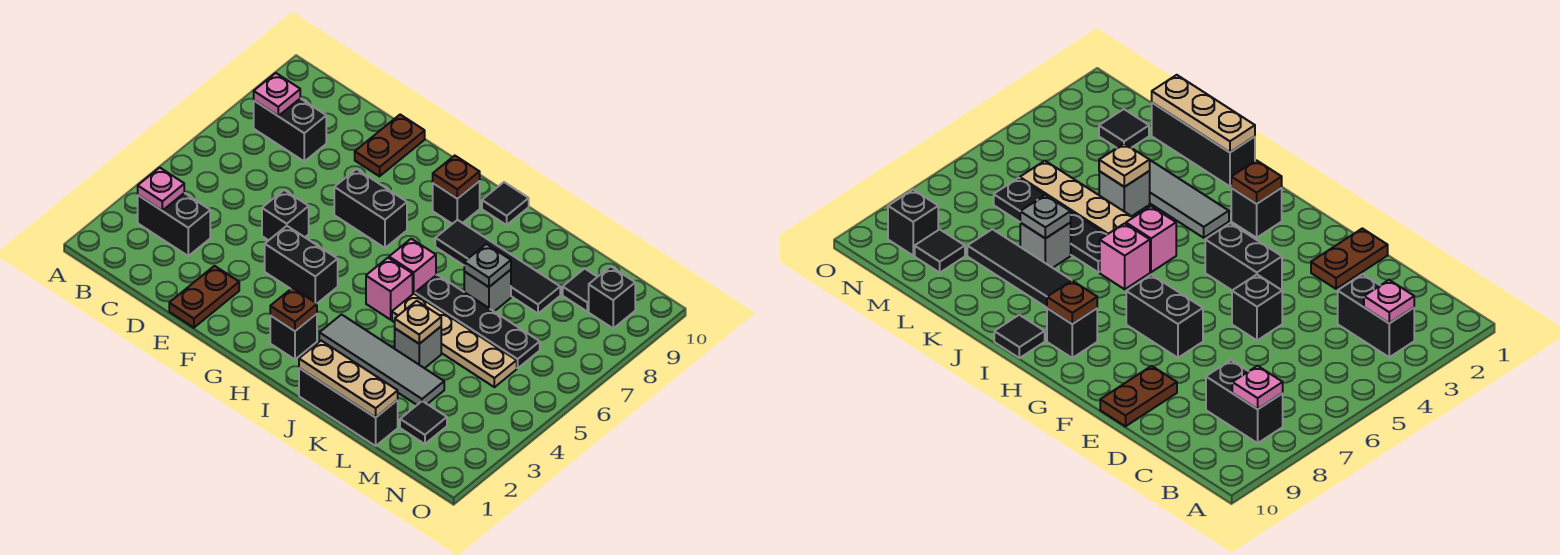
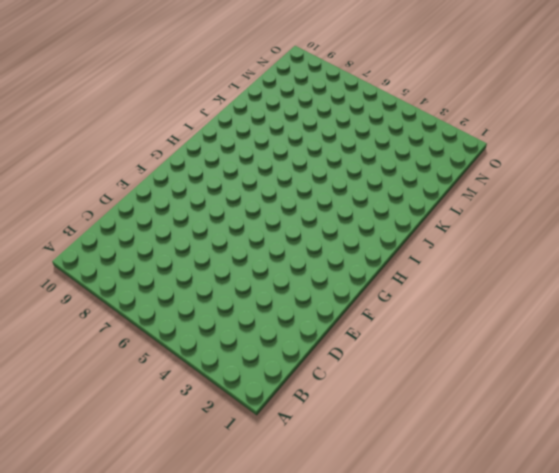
none -> black 1x2 brick [138,193,210,256]
none -> black 1x2 brick [254,98,326,161]
none -> brown 1x2 plate [169,266,239,328]

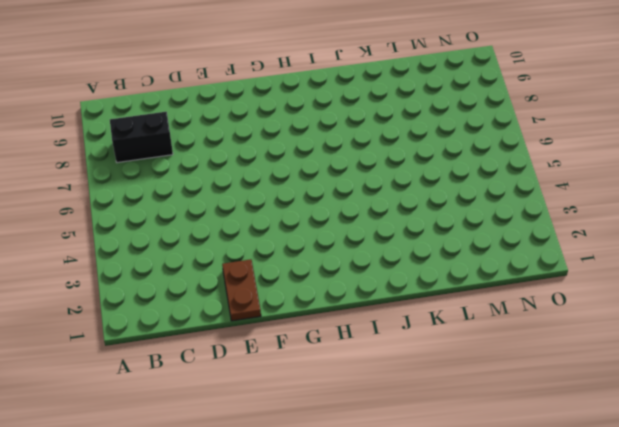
none -> black 1x2 brick [138,193,210,256]
none -> black 1x1 brick [262,190,309,240]
none -> brown 1x2 plate [355,115,425,176]

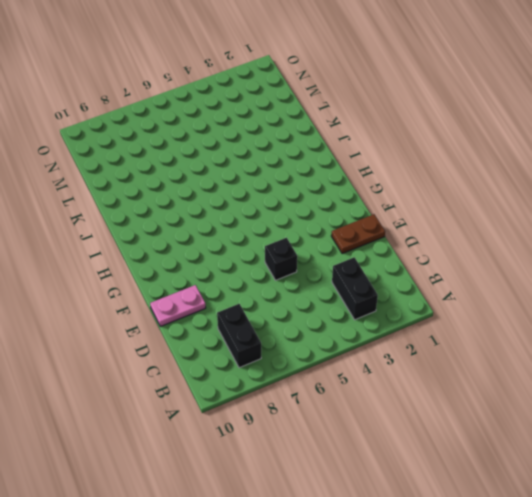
pink 1x2 plate [150,285,206,327] -> brown 1x2 plate [355,115,425,176]
none -> black 1x2 brick [265,226,338,303]
none -> black 1x2 brick [334,169,407,248]
none -> black 1x1 brick [270,314,317,359]

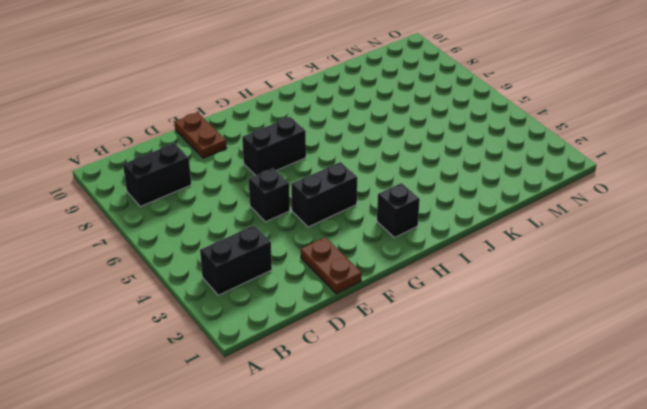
none -> black 1x1 brick [433,181,480,224]
none -> grey 1x4 tile [319,315,444,405]
none -> pink 1x1 brick [366,258,413,320]

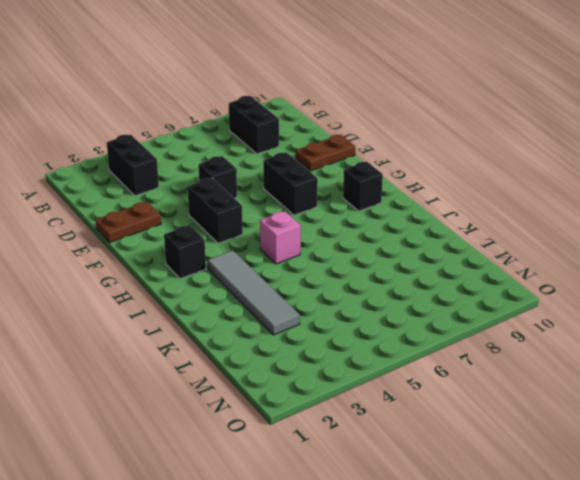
none -> pink 1x1 brick [389,239,436,294]
none -> black 1x4 tile [435,220,560,314]
none -> black 1x1 tile [482,182,529,225]

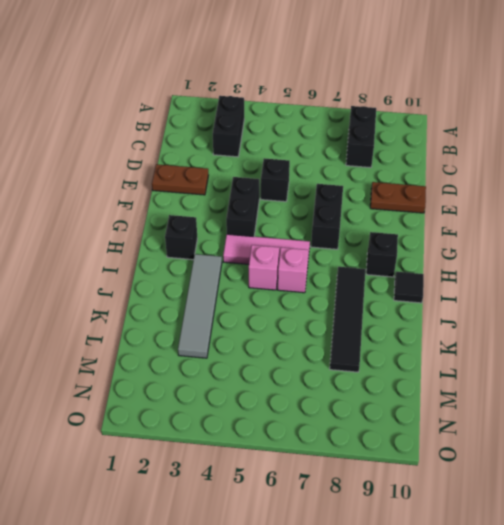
pink 1x3 tile [223,234,310,264] -> none
none -> black 1x3 brick [299,368,398,446]
none -> tan 1x4 plate [392,294,517,387]
none -> black 1x4 plate [415,275,540,368]

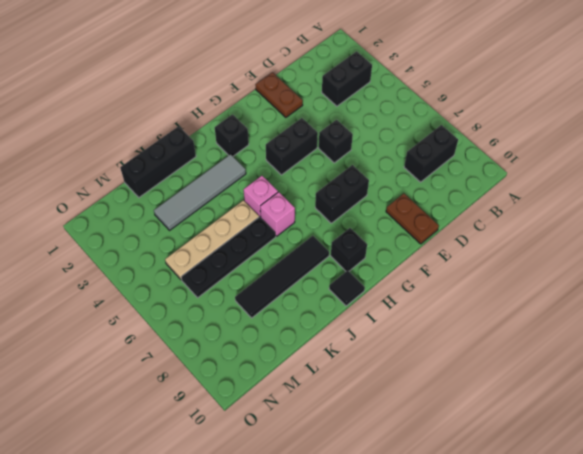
none -> grey 1x1 brick [395,327,441,368]
none -> grey 1x1 brick [464,270,511,311]
none -> black 1x1 tile [400,401,447,444]

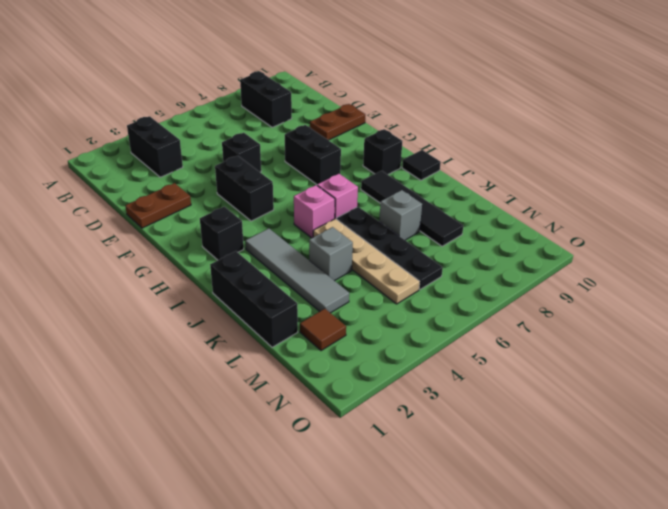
brown 1x1 tile [300,309,346,351] -> black 1x1 tile [400,401,447,444]
none -> black 1x1 tile [563,269,597,311]
none -> black 1x1 brick [589,266,635,328]
none -> pink 1x1 plate [138,168,184,210]

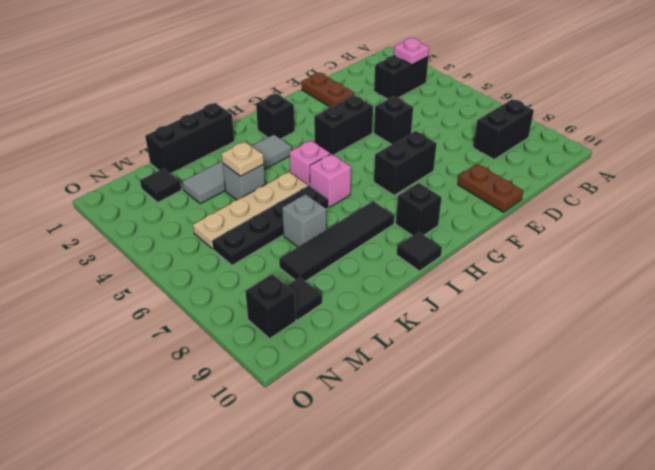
none -> pink 1x1 plate [254,73,300,116]
none -> brown 1x1 plate [270,288,317,331]
none -> brown 1x1 plate [433,156,480,199]

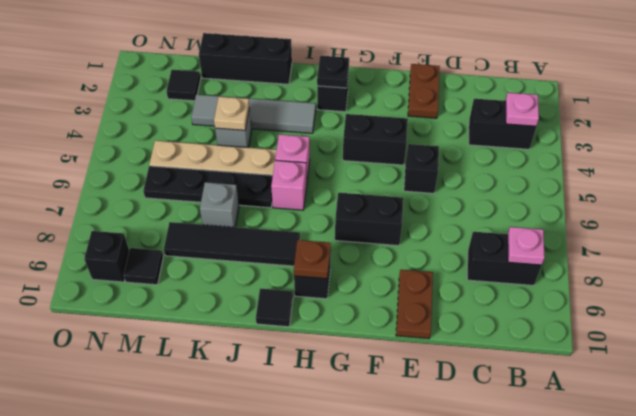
black 1x1 plate [317,56,349,88] -> brown 1x1 plate [270,288,317,331]
none -> tan 1x3 plate [299,341,398,417]
none -> grey 1x1 plate [464,244,511,287]

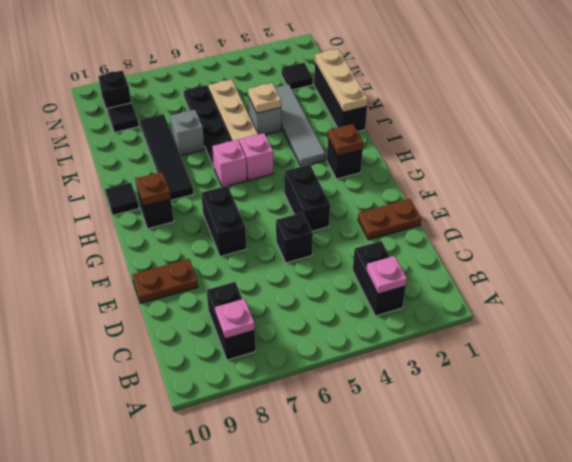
none -> grey 1x1 plate [464,244,511,287]

